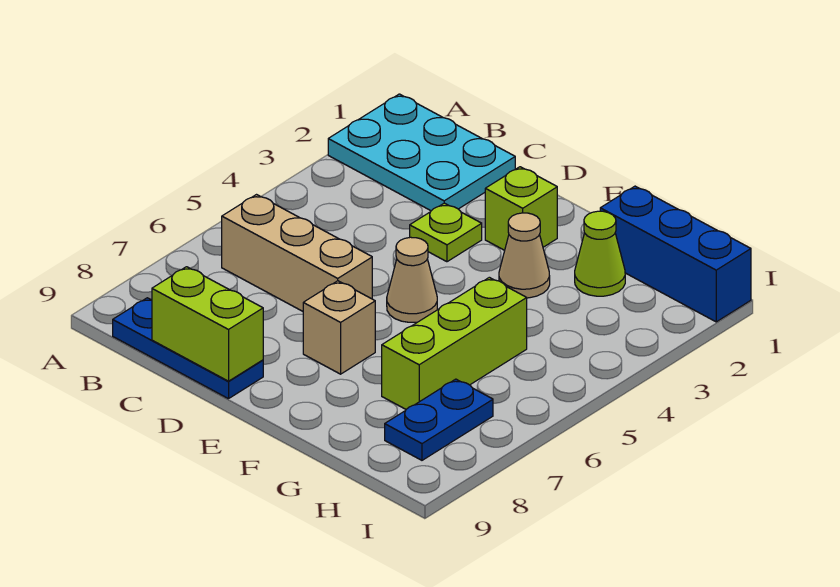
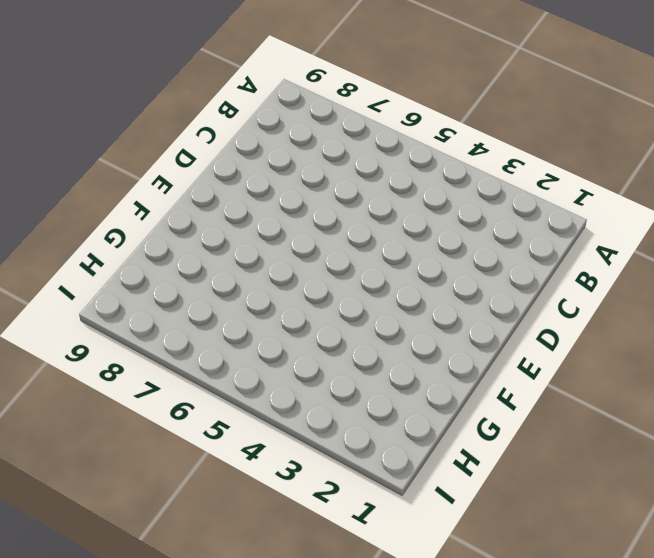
none -> cyan 2x3 plate [328,94,515,211]
none -> tan 1x3 brick [222,195,372,311]
none -> blue 1x3 plate [113,298,263,399]

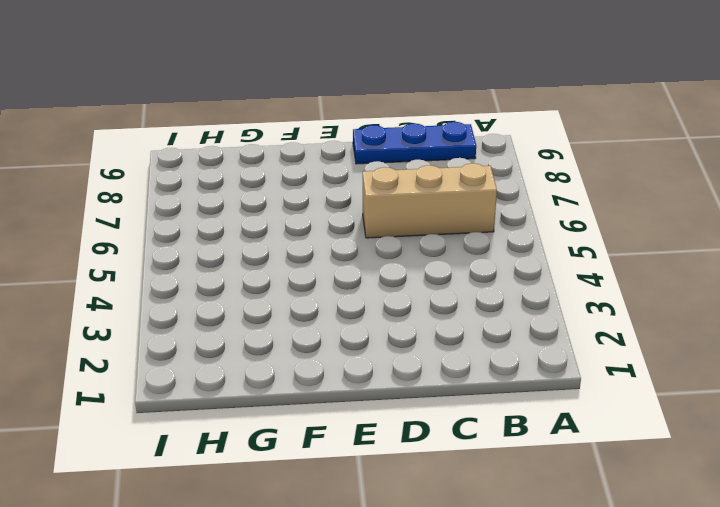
none -> cyan 2x3 plate [328,94,515,211]
none -> lime 1x1 plate [410,203,482,262]
none -> lime 1x1 brick [485,167,557,250]

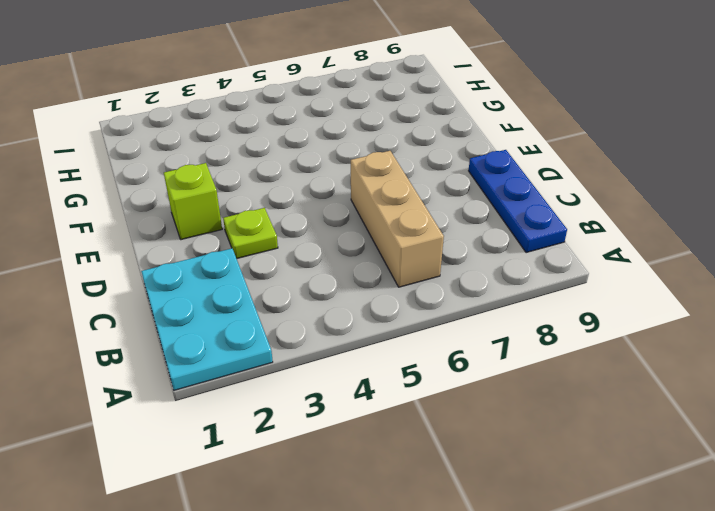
none -> tan 1x1 cone [387,237,437,322]
none -> tan 1x1 brick [303,281,375,374]
none -> tan 1x1 cone [499,213,550,298]

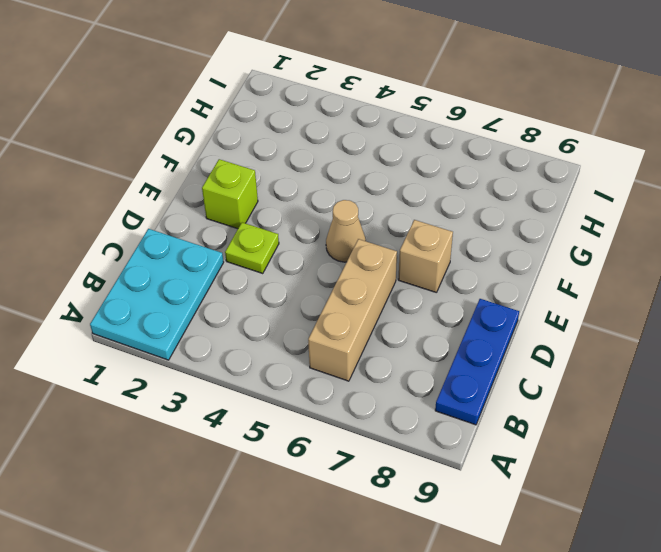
none -> tan 1x1 cone [499,213,550,298]
none -> blue 1x3 brick [600,186,751,322]
none -> lime 1x1 cone [575,211,625,296]

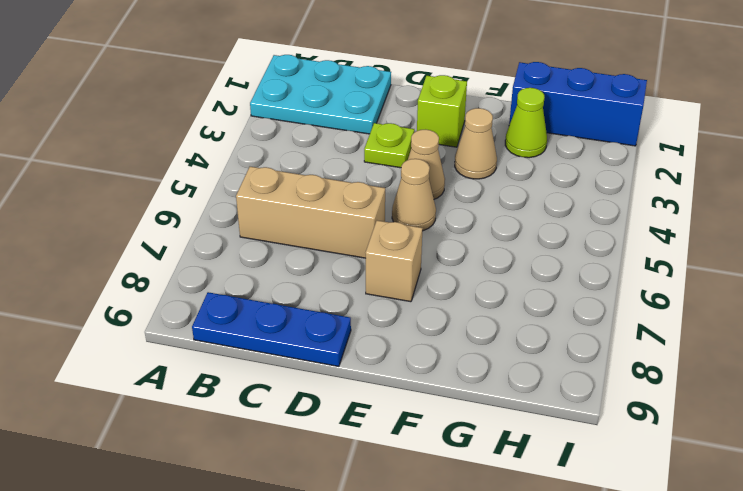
tan 1x1 cone [408,130,445,199] -> none
none -> lime 1x3 brick [382,277,527,409]
none -> blue 1x2 plate [385,379,493,460]
none -> lime 1x2 brick [152,267,263,381]

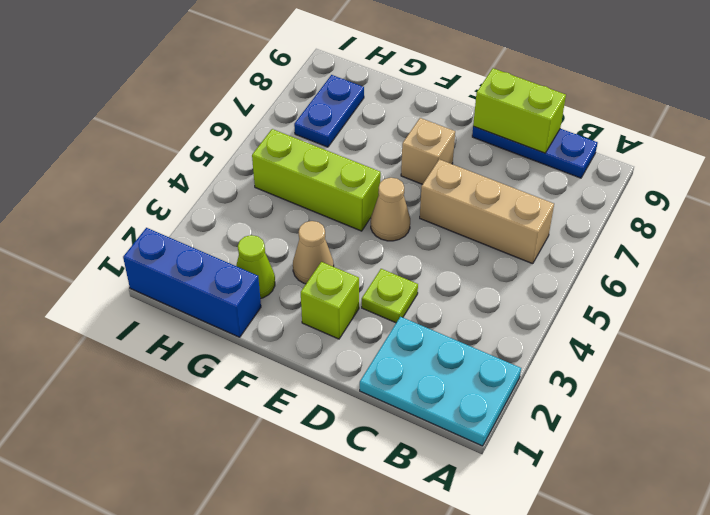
lime 1x3 brick [252,129,381,231] -> lime 1x3 brick turned to [382,277,527,409]

